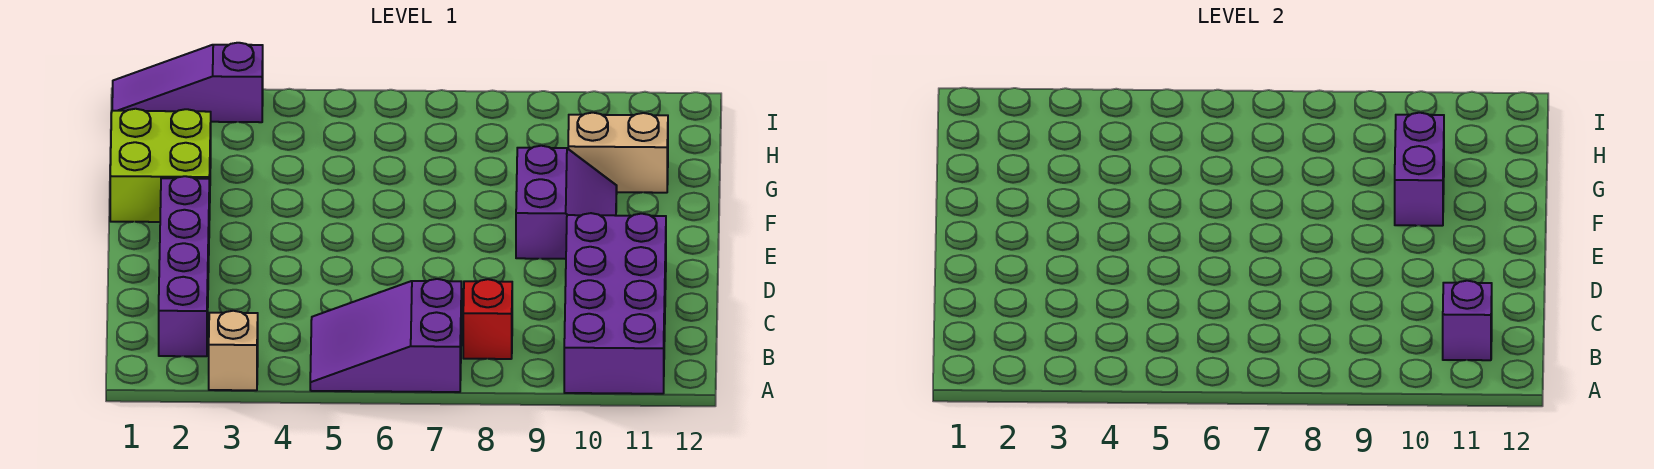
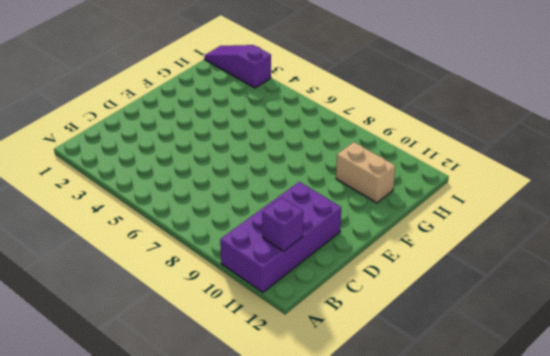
none -> tan 1x1 brick [209,311,258,390]
none -> purple 2x3 slope [310,279,462,392]

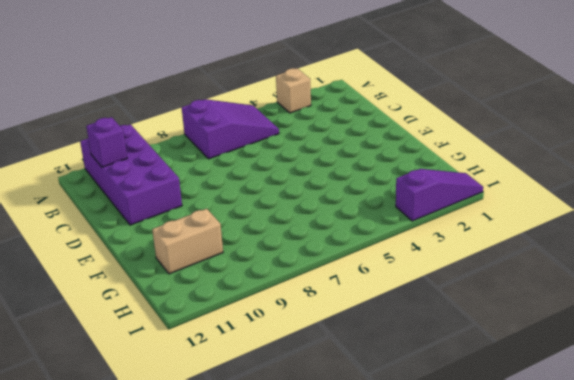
none -> purple 1x4 brick [159,176,209,356]
none -> red 1x1 brick [463,279,512,359]

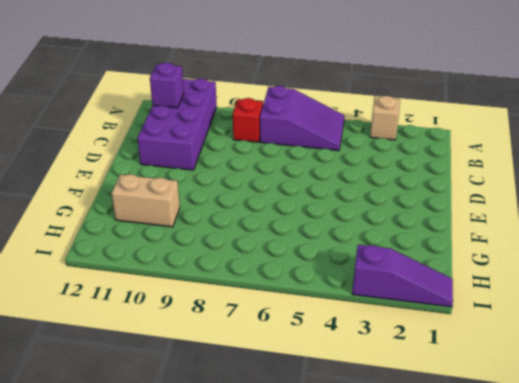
none -> purple 1x4 brick [159,176,209,356]
none -> purple 2x2 slope [516,146,617,259]

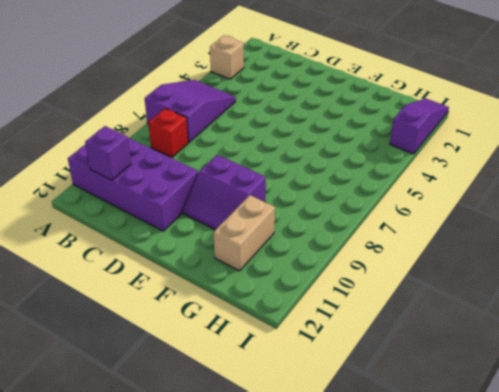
none -> purple 1x4 brick [159,176,209,356]
none -> lime 2x2 brick [110,109,211,222]

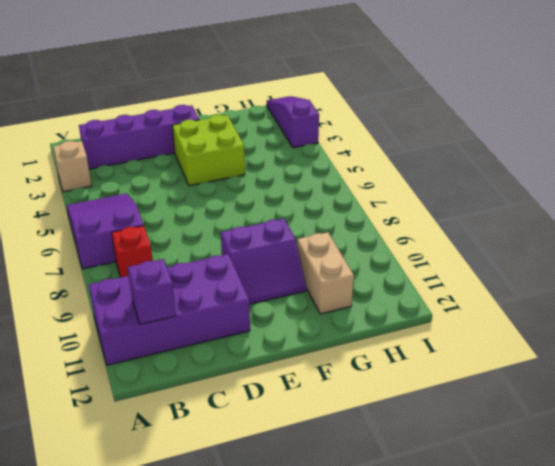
lime 2x2 brick [172,115,245,186] -> lime 2x2 brick moved to [110,109,211,222]
none -> purple 1x2 brick [1395,113,1444,226]

